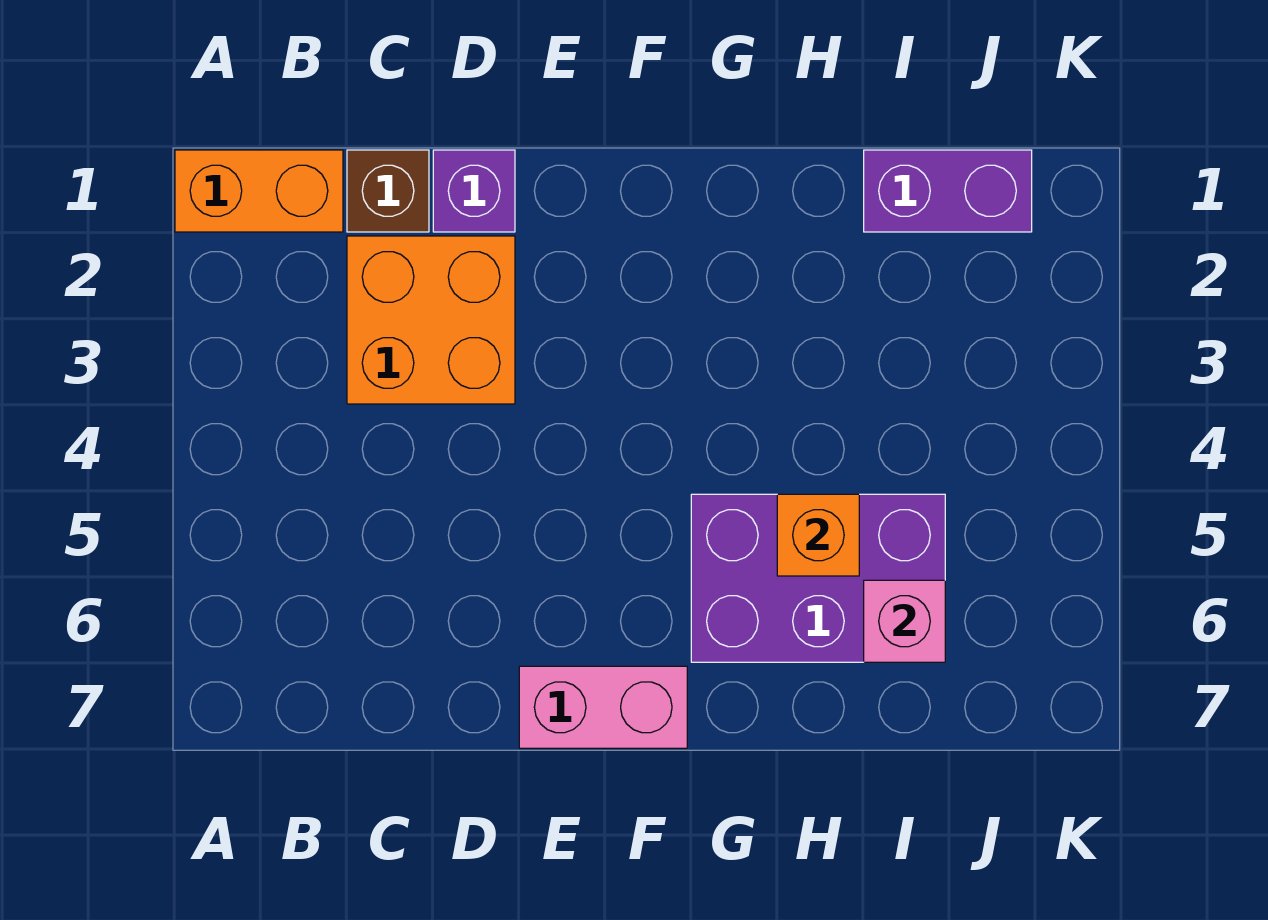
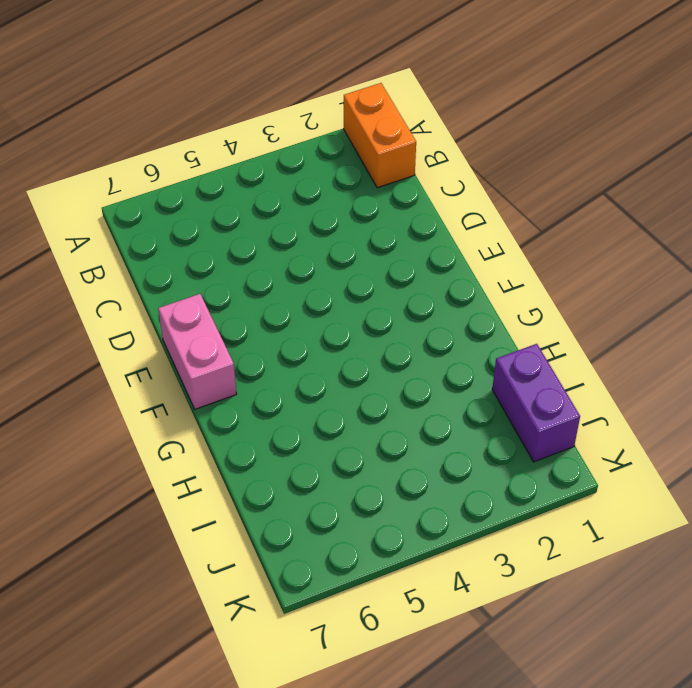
none -> brown 1x1 brick [347,150,429,232]
none -> orange 2x2 brick [347,236,515,404]

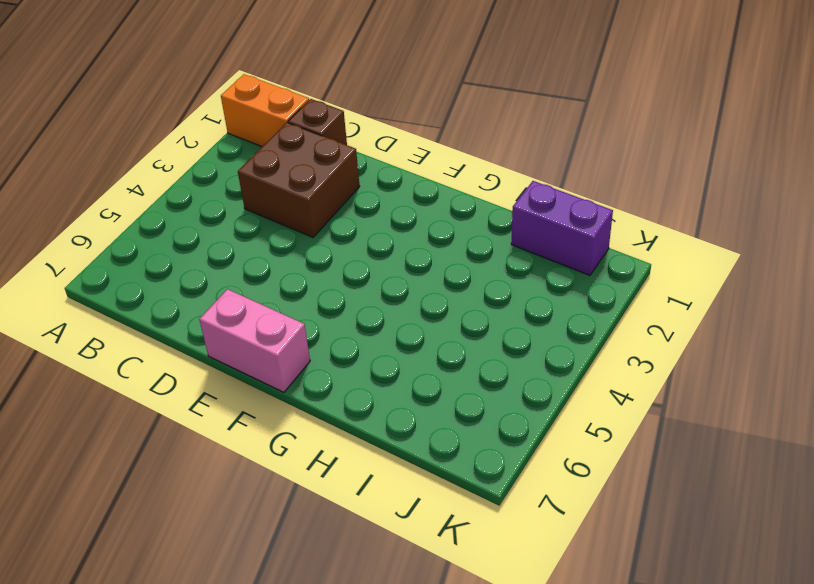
brown 2x2 brick [238,123,360,237] -> orange 2x2 brick [347,236,515,404]
none -> purple 1x1 brick [433,150,515,232]
none -> purple 2x3 brick [691,494,945,662]

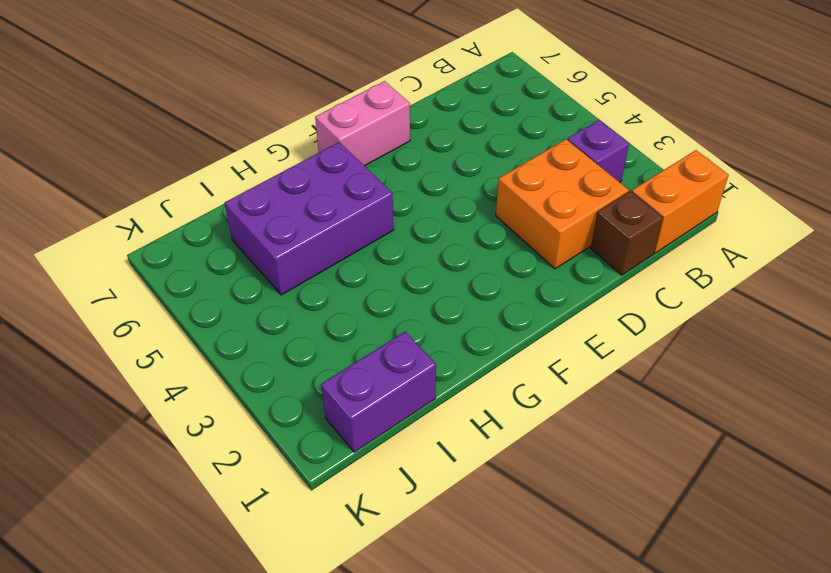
purple 1x1 brick [567,120,629,182] -> purple 1x1 brick moved to [433,150,515,232]
none -> orange 1x1 brick [777,494,859,576]
none -> pink 1x1 brick [864,580,945,662]

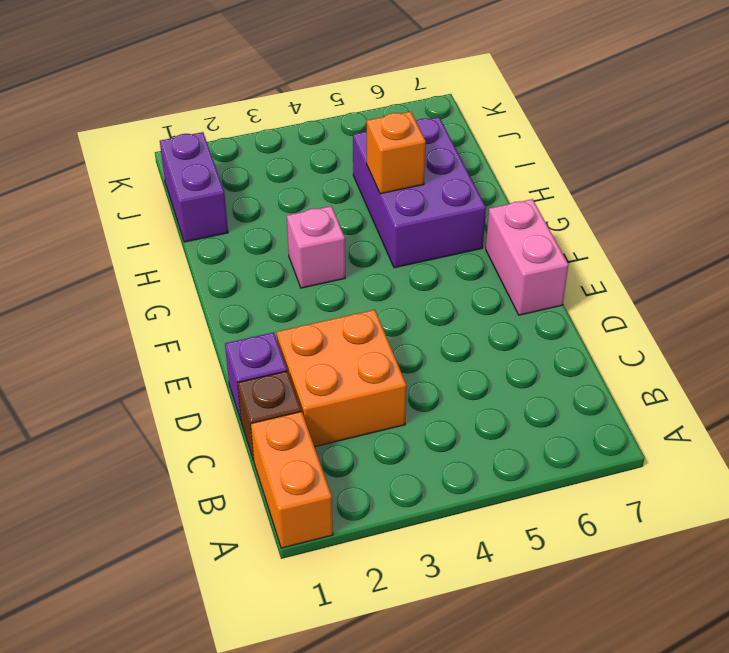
pink 1x1 brick [287,206,345,288] -> pink 1x1 brick moved to [864,580,945,662]

